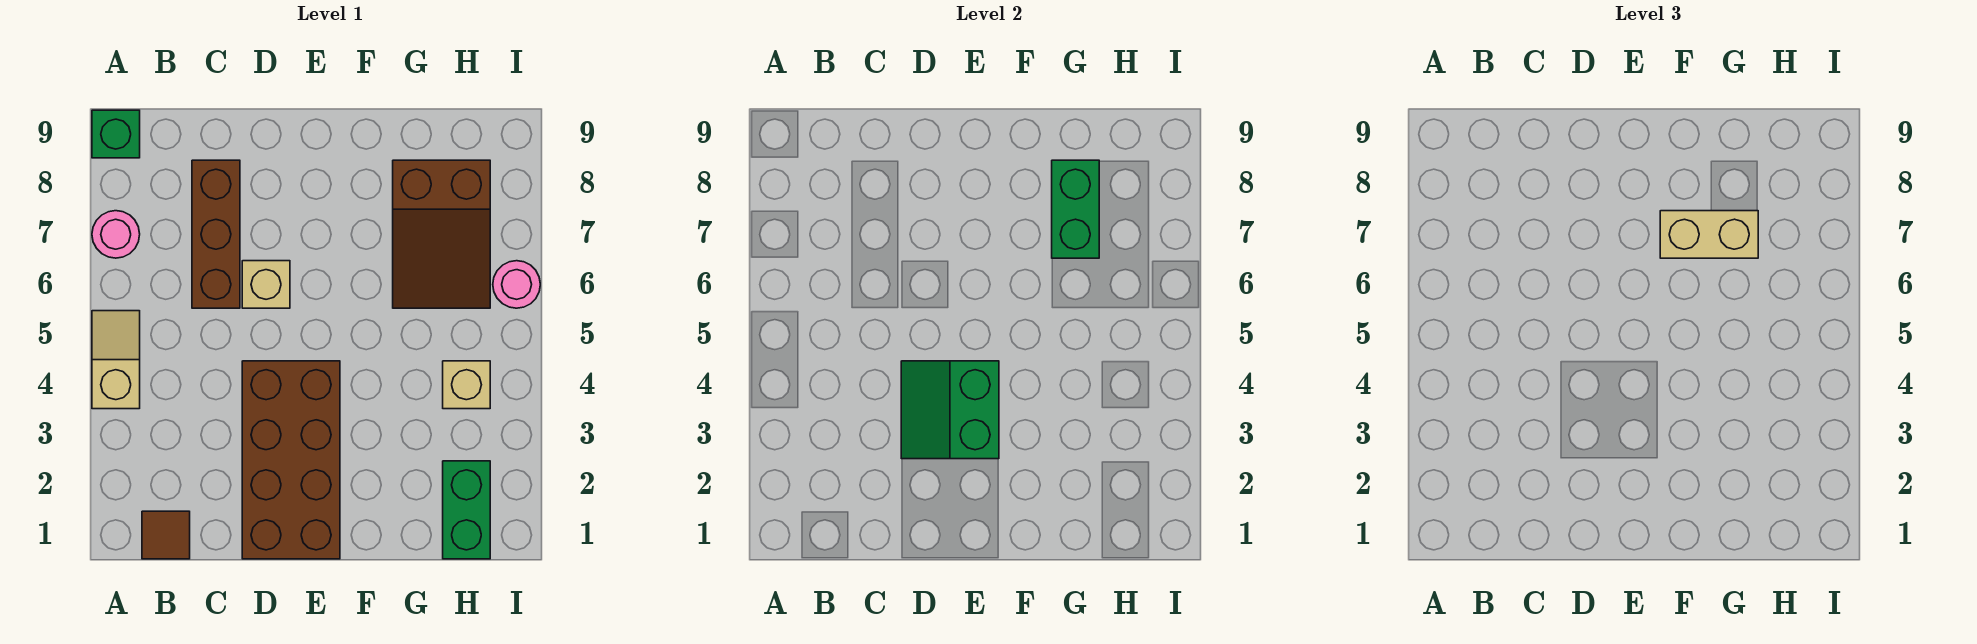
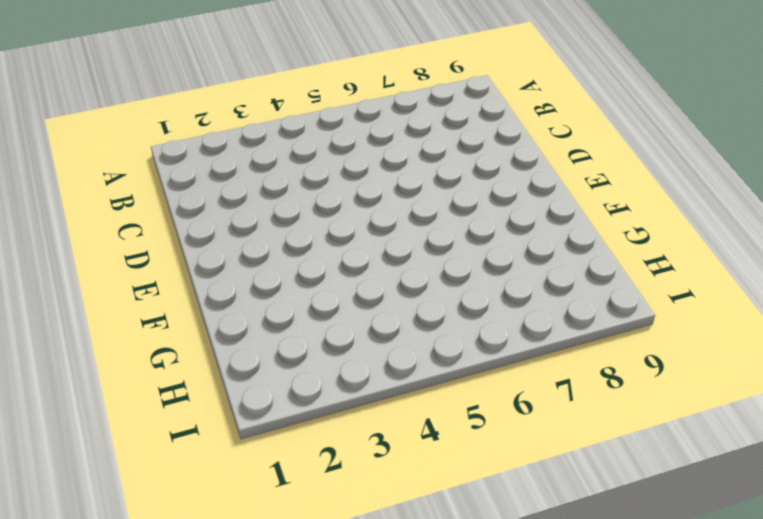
none -> tan 1x2 slope [92,311,140,409]
none -> pink 1x1 round brick [92,211,140,258]
none -> green 1x1 brick [92,110,140,158]

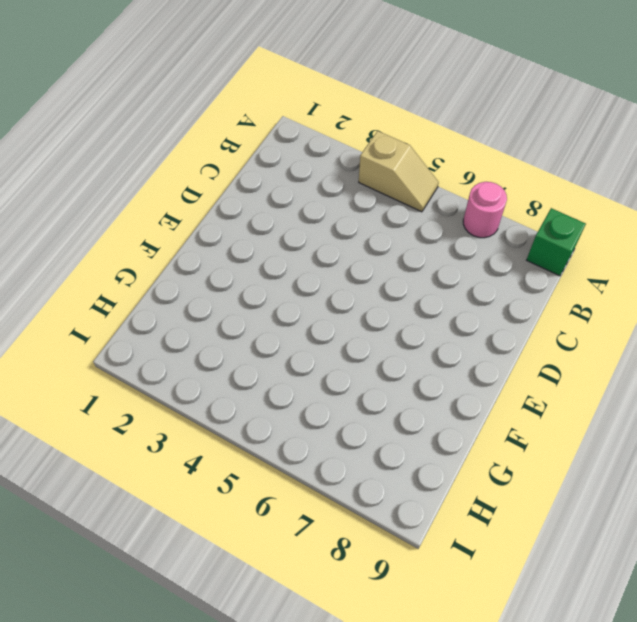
none -> brown 1x1 tile [142,511,190,559]
none -> brown 1x3 brick [192,160,240,308]
none -> brown 2x4 brick [242,361,340,559]

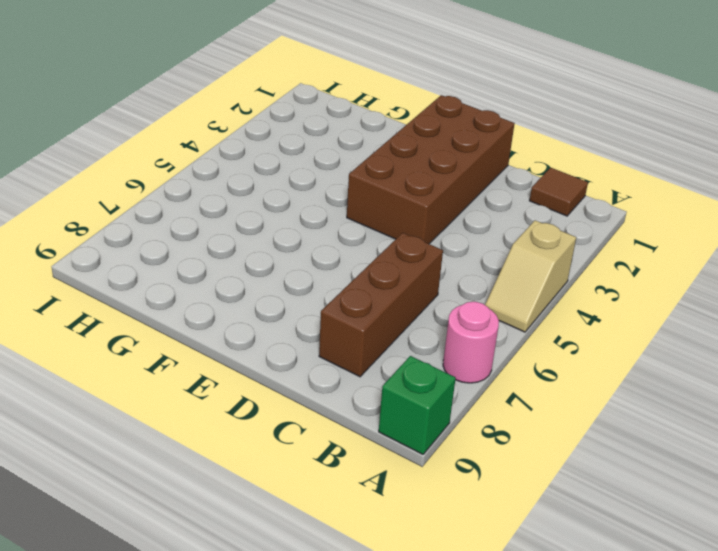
none -> tan 1x1 brick [242,261,290,308]
none -> brown 2x3 slope [393,160,490,308]
none -> green 1x2 brick [443,461,490,559]

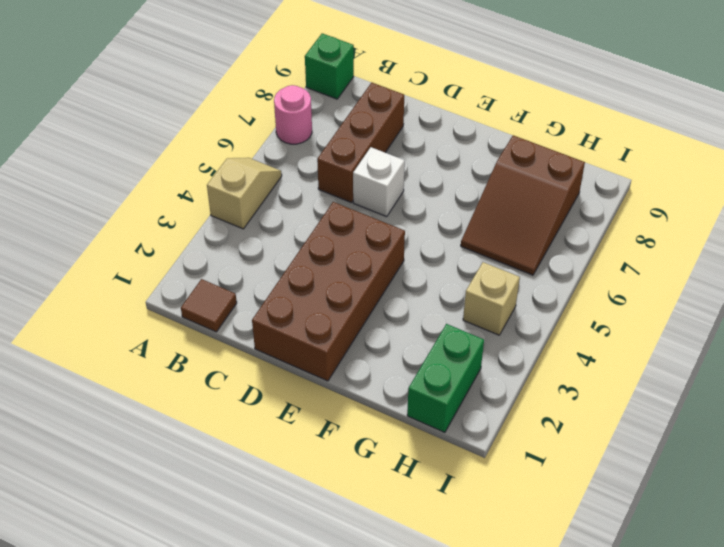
white 1x1 brick [353,147,405,217] -> tan 1x1 brick [242,261,290,308]
none -> pink 1x1 round brick [493,261,540,308]
none -> green 2x2 slope [901,361,999,459]
none -> green 1x2 brick [1052,160,1099,258]

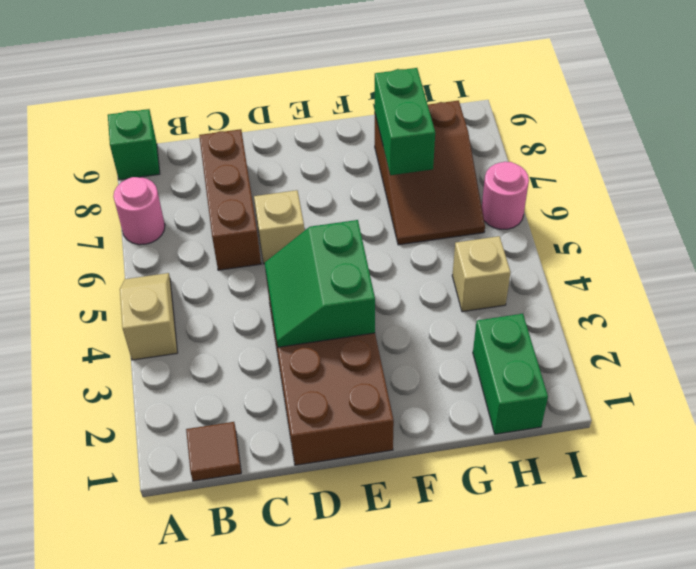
none -> tan 1x2 brick [1660,211,1758,258]

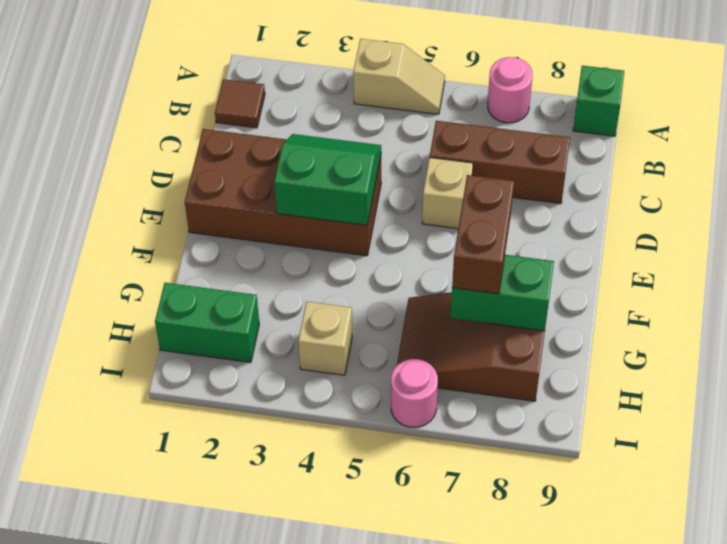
brown 1x2 brick [452,175,514,294] -> tan 1x2 brick [1660,211,1758,258]

